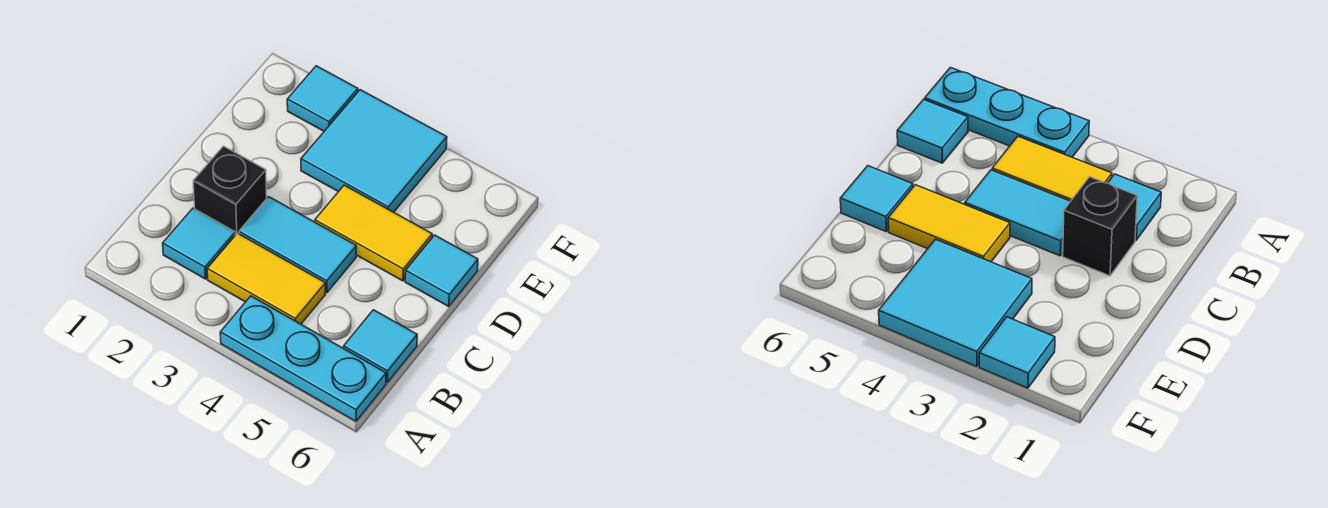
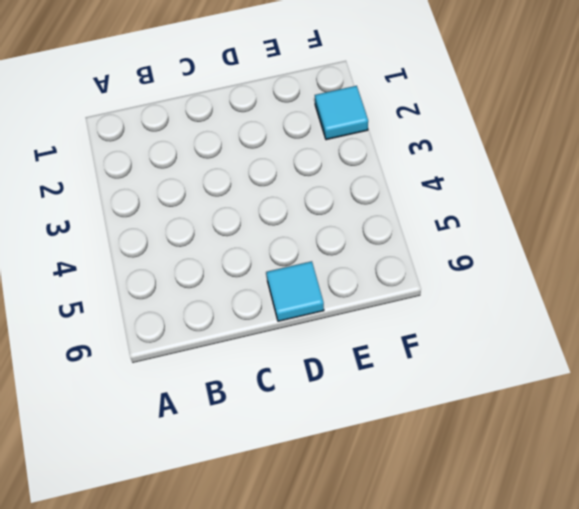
none -> cyan 1x3 plate [220,296,386,421]
none -> cyan 1x1 tile [163,208,235,279]

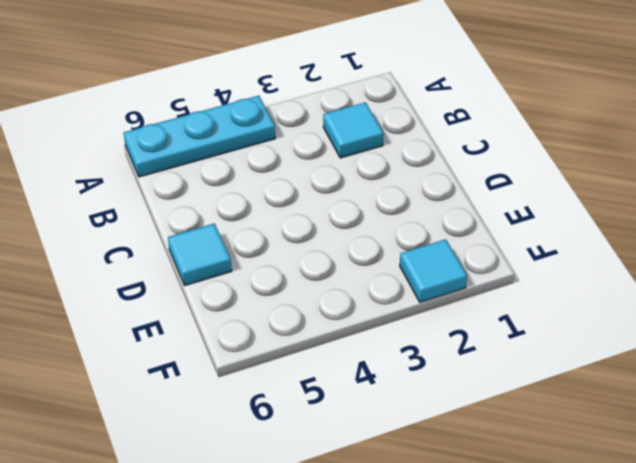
none -> yellow 1x2 tile [207,233,325,324]
none -> cyan 1x1 tile [344,310,417,382]

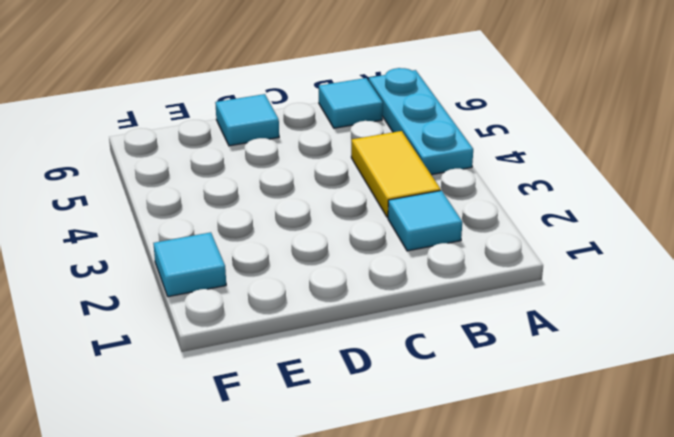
none -> black 1x1 brick [193,146,267,235]
none -> cyan 1x2 tile [239,197,356,293]

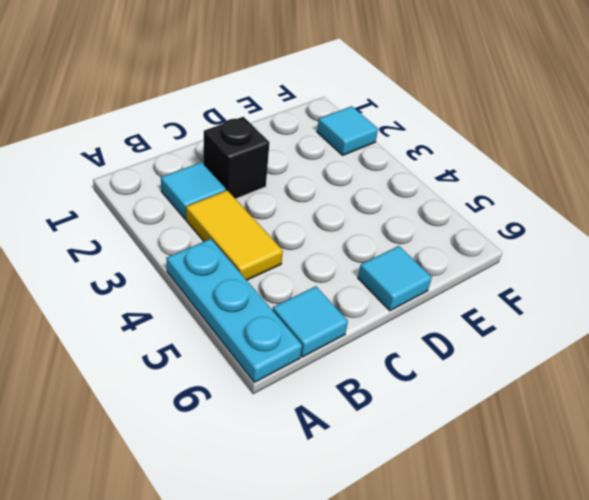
none -> cyan 1x2 tile [239,197,356,293]
none -> yellow 1x2 tile [315,185,432,281]

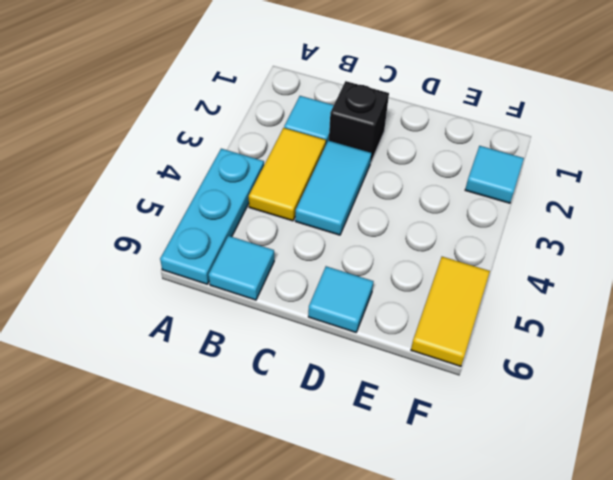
yellow 1x2 tile [411,257,490,367] -> yellow 1x2 tile moved to [315,185,432,281]
none -> cyan 2x2 tile [301,90,447,212]

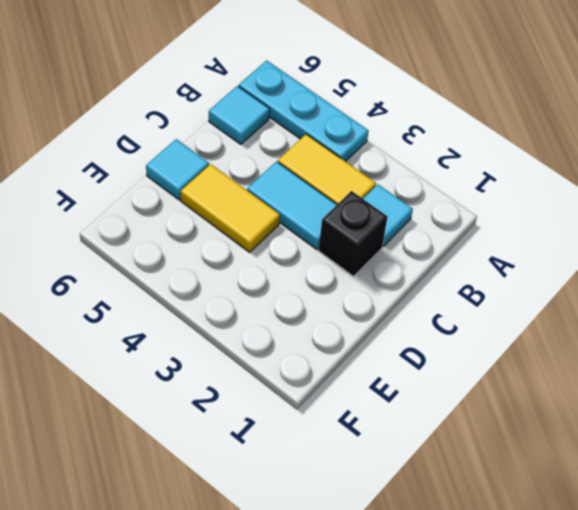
none -> cyan 2x2 tile [301,90,447,212]
none -> cyan 1x1 tile [287,66,358,131]

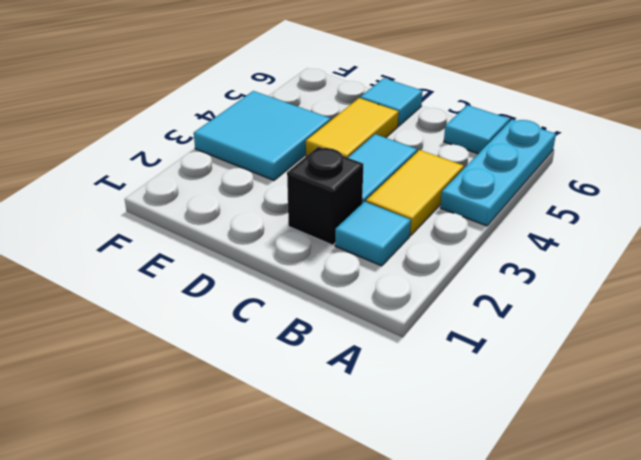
none -> cyan 1x1 tile [287,66,358,131]

